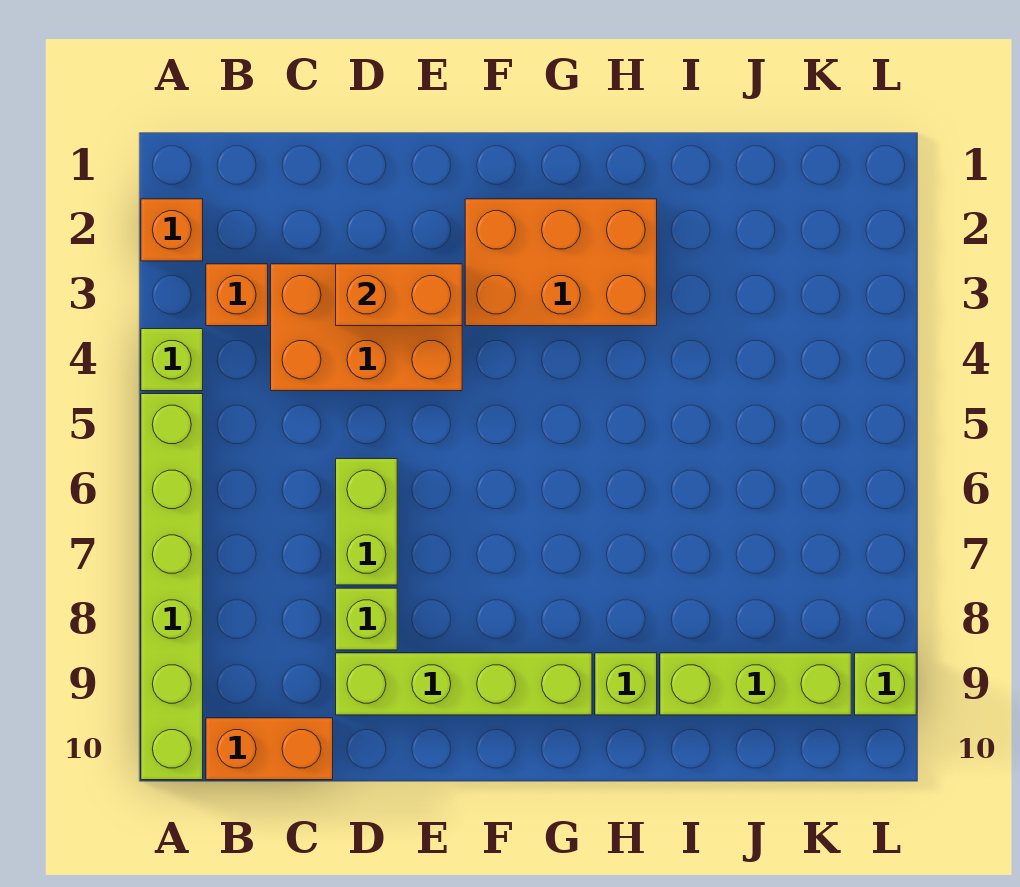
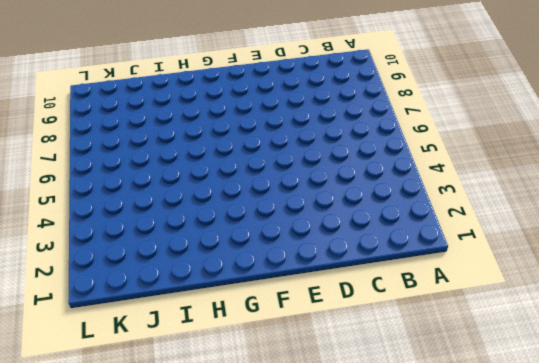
none -> orange 1x1 brick [141,199,203,261]
none -> lime 1x1 brick [141,329,203,391]
none -> lime 1x6 brick [141,394,203,780]

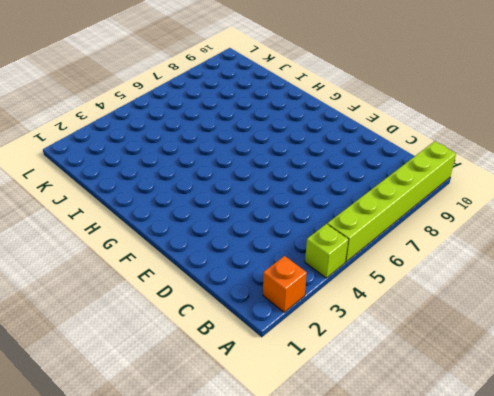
none -> orange 1x1 brick [206,264,268,326]
none -> orange 1x2 brick [206,718,333,780]
none -> orange 2x3 brick [271,264,462,391]

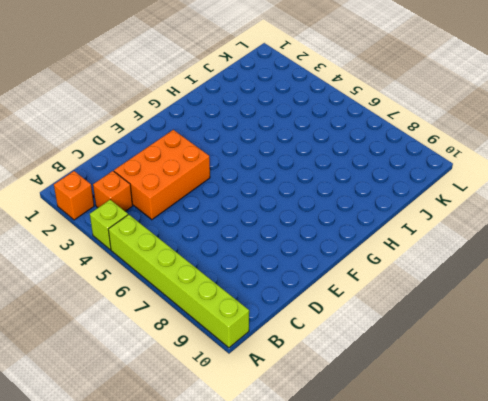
none -> orange 1x2 brick [206,718,333,780]
none -> lime 1x2 brick [336,459,397,585]
none -> lime 1x1 brick [336,588,397,650]

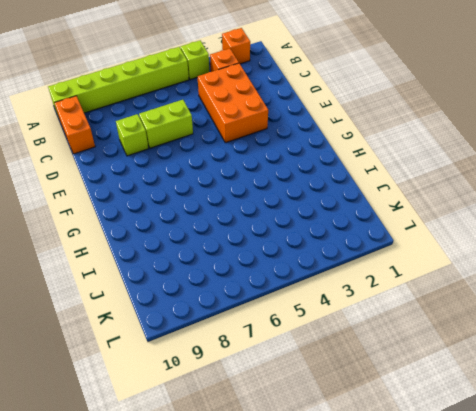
none -> lime 1x4 brick [336,653,592,715]
none -> orange 2x3 brick [465,199,657,326]
none -> lime 1x1 brick [595,653,657,715]

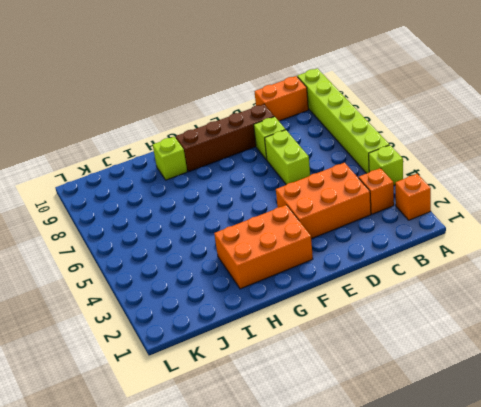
brown 1x4 brick [176,104,274,172] -> lime 1x4 brick [336,653,592,715]
none -> lime 1x3 brick [660,653,851,715]
none -> lime 1x1 brick [855,653,916,715]
none -> orange 1x2 brick [336,264,462,326]

